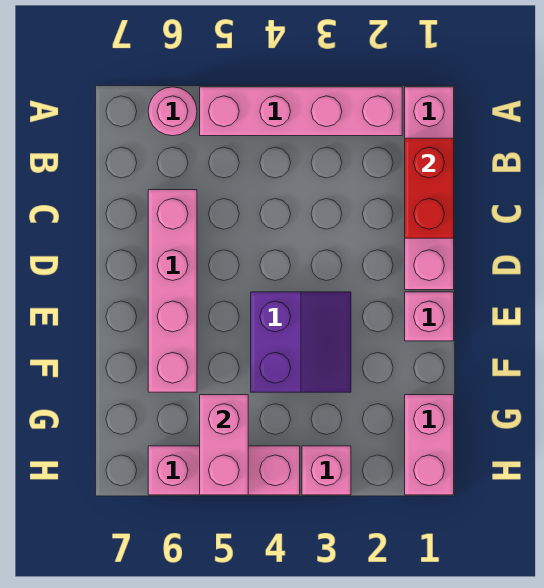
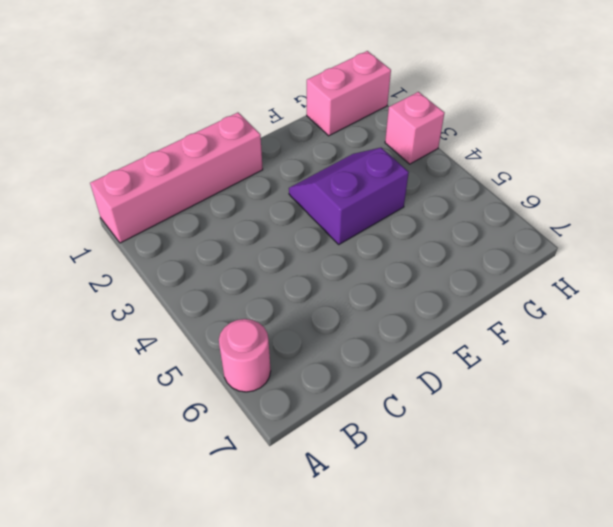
none -> pink 1x4 brick [200,87,402,136]
none -> pink 1x4 brick [148,190,197,392]

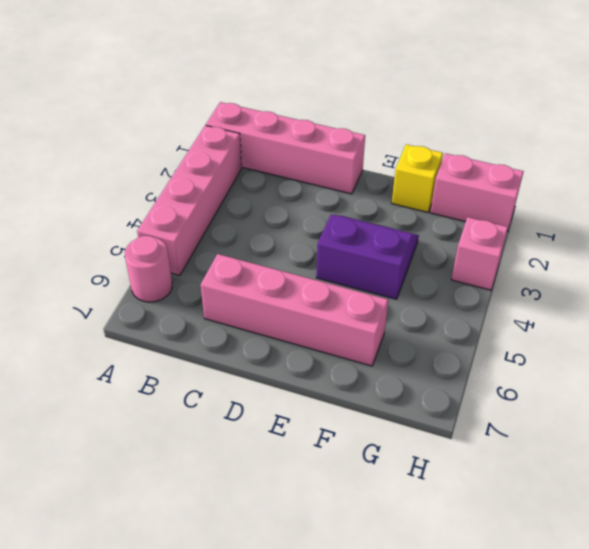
yellow 1x1 brick [392,144,443,212] -> none
none -> pink 1x1 brick [405,292,454,341]
none -> pink 1x3 brick [148,446,300,495]

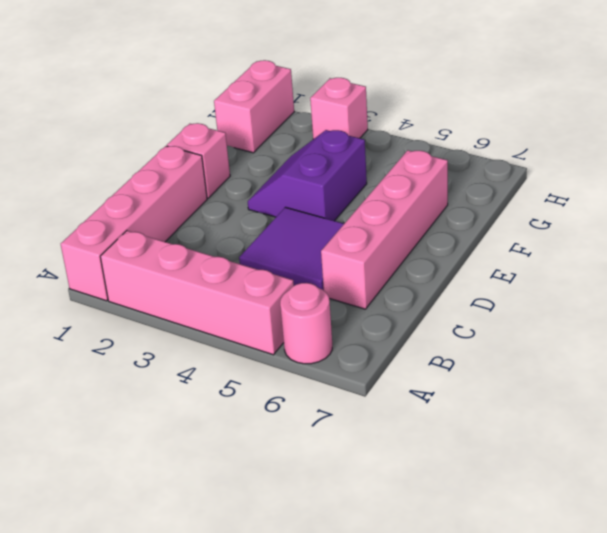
purple 2x2 tile [239,207,344,290] -> none
none -> pink 1x3 brick [148,446,300,495]
none -> red 1x2 brick [405,138,454,238]

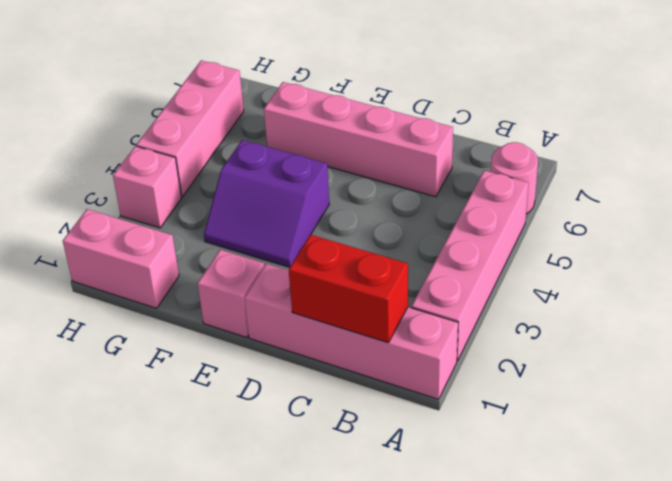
none -> pink 1x2 brick [200,395,248,495]

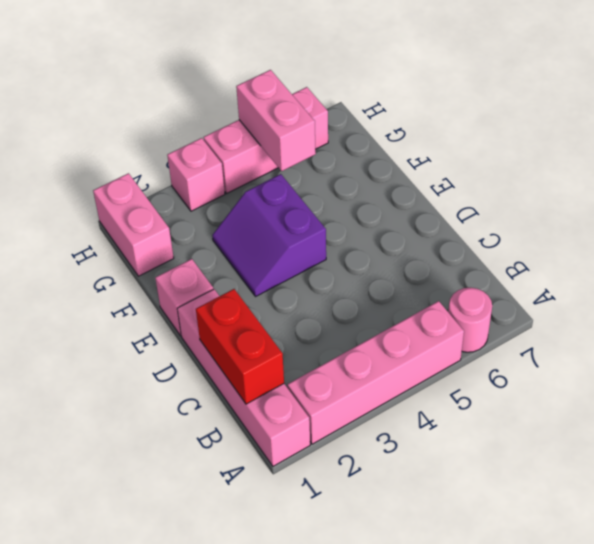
none -> pink 1x4 brick [148,190,197,392]

